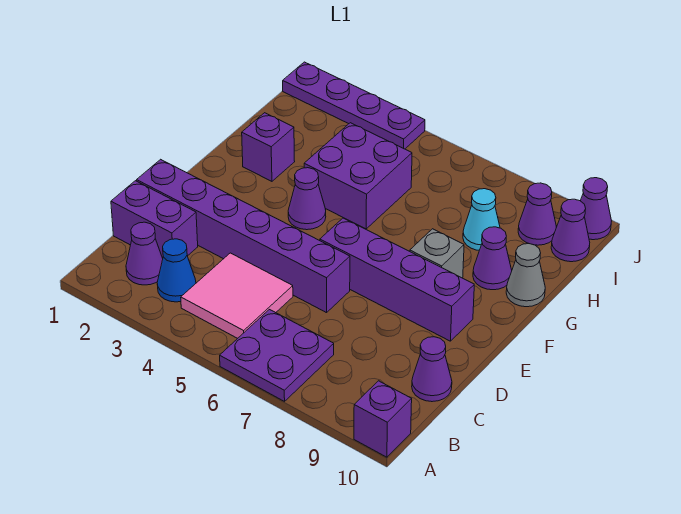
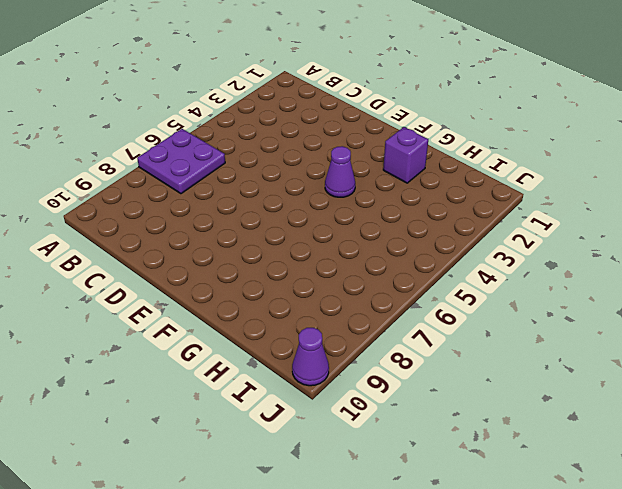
none -> purple 1x1 brick [354,381,412,457]
none -> purple 1x1 cone [126,222,163,285]
none -> blue 1x1 cone [157,239,196,302]

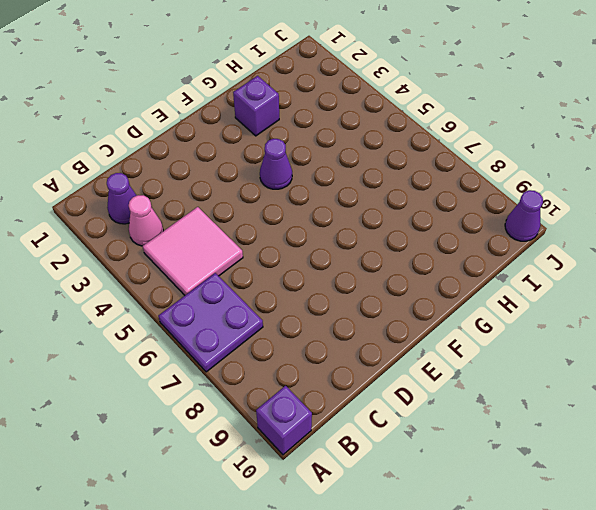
pink 1x1 cone [129,195,163,246] -> blue 1x1 cone [157,239,196,302]
none -> purple 1x2 brick [111,181,198,258]
none -> purple 1x1 cone [412,337,452,402]
none -> purple 1x6 brick [137,159,350,313]

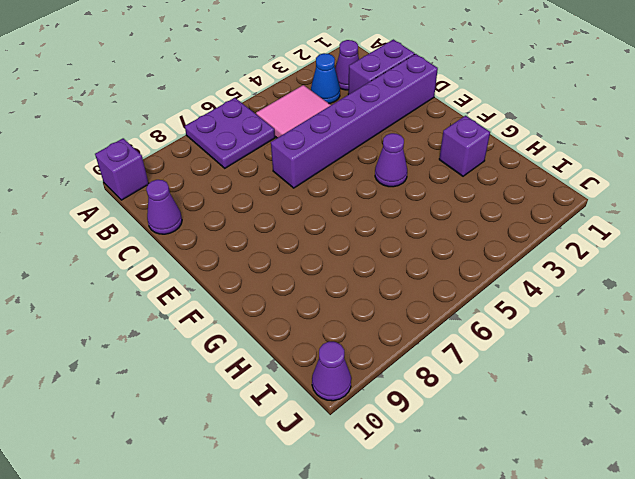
none -> purple 1x4 brick [320,218,474,341]
none -> grey 1x1 brick [410,229,464,278]
none -> purple 2x2 brick [304,123,412,229]

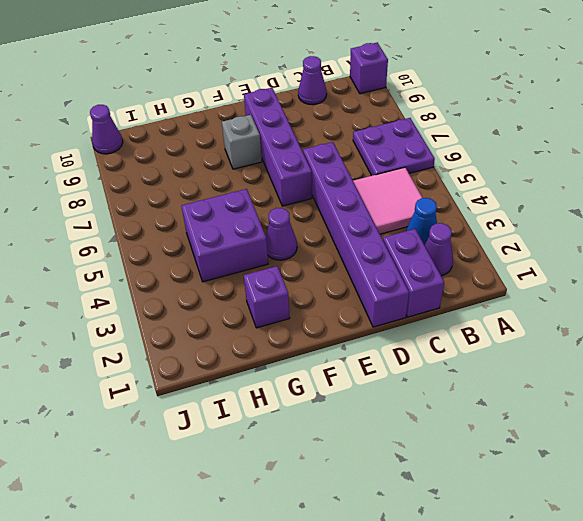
none -> purple 1x1 cone [473,227,512,290]
none -> grey 1x1 cone [506,244,545,307]
none -> cyan 1x1 cone [463,189,500,250]

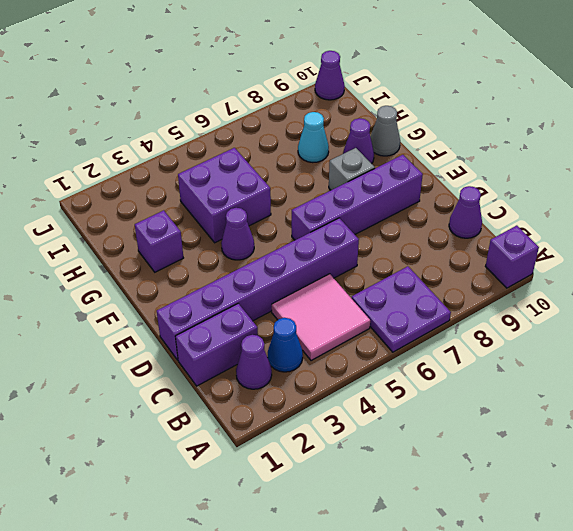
none -> purple 1x1 cone [518,183,556,245]
none -> purple 1x1 cone [551,199,590,262]
none -> purple 1x4 plate [283,62,425,149]

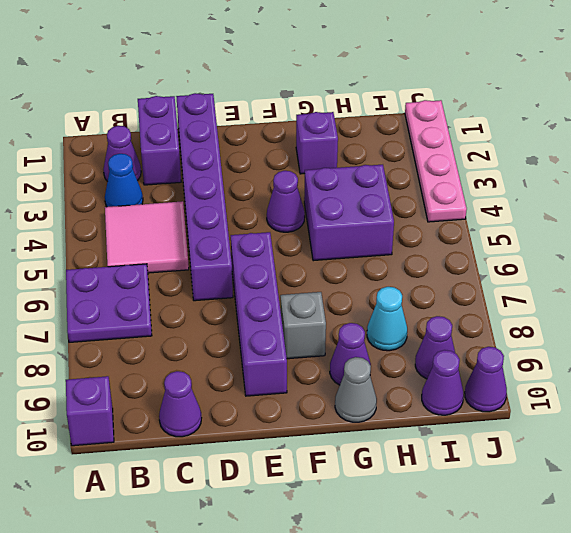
pink 1x4 plate [405,100,467,222] -> purple 1x4 plate [283,62,425,149]

